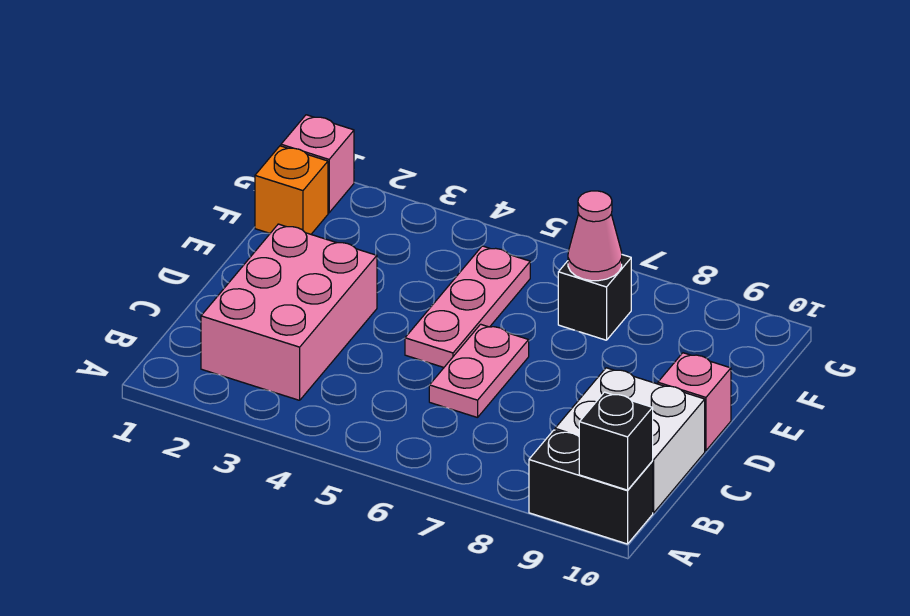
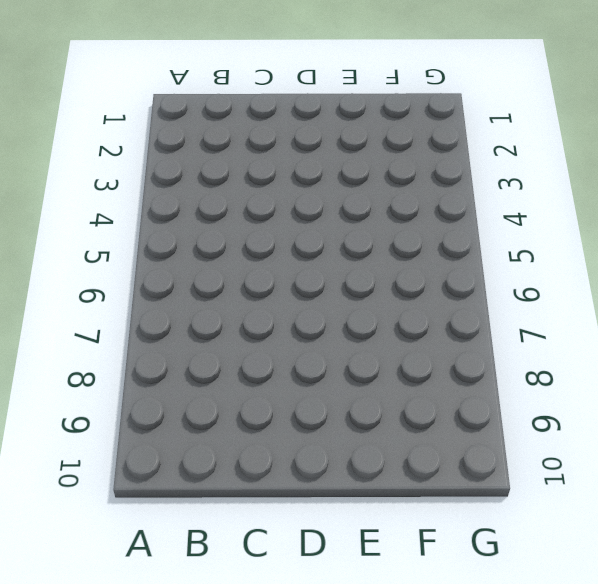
none -> black 1x2 brick [529,430,653,544]
none -> pink 2x3 brick [201,224,377,400]

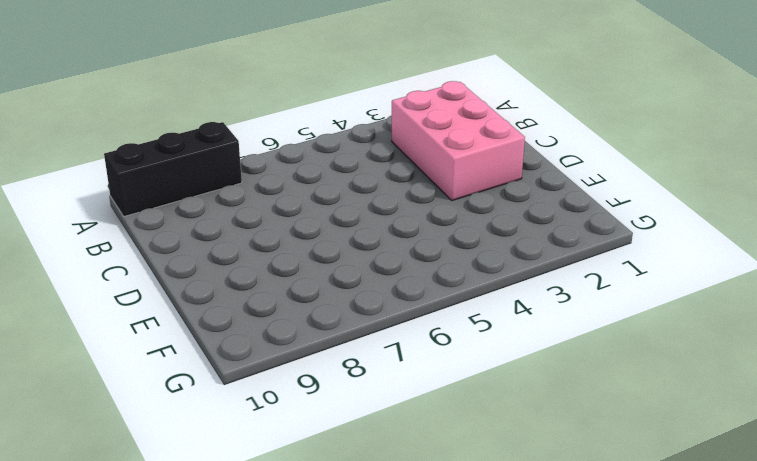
black 1x3 brick [104,122,242,216] -> black 1x2 brick [529,430,653,544]
none -> white 2x2 brick [555,368,705,513]
none -> pink 1x2 plate [429,324,529,418]

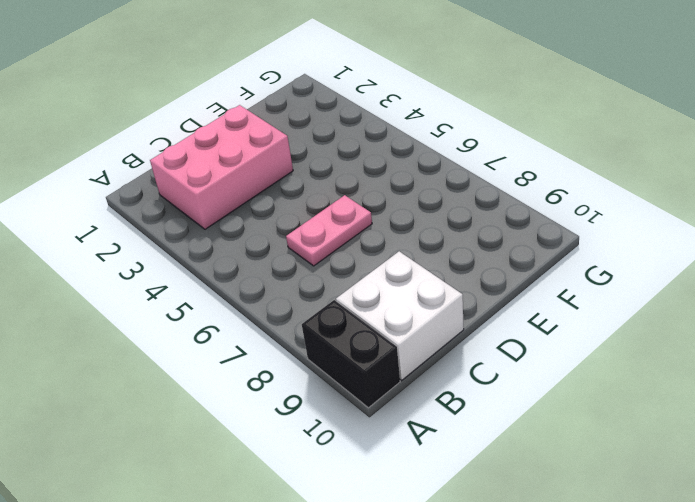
none -> pink 1x3 plate [405,246,530,367]
none -> pink 1x1 brick [658,353,731,451]

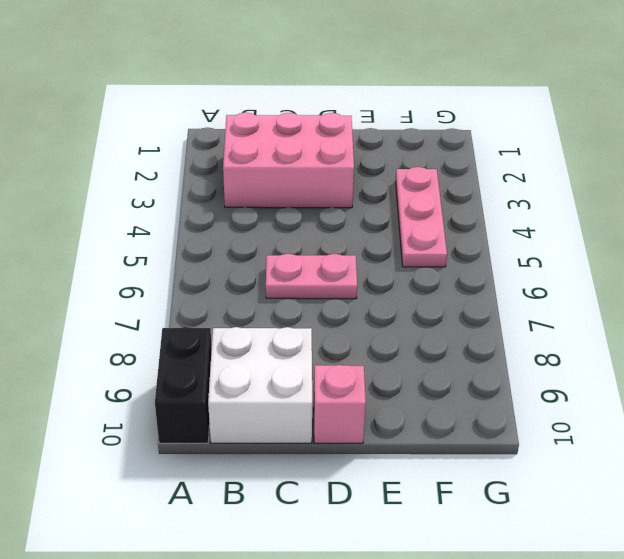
pink 1x3 plate [395,167,447,267] -> pink 1x3 plate turned to [405,246,530,367]
none -> orange 1x1 brick [255,146,328,234]
none -> black 1x1 brick [558,255,631,340]

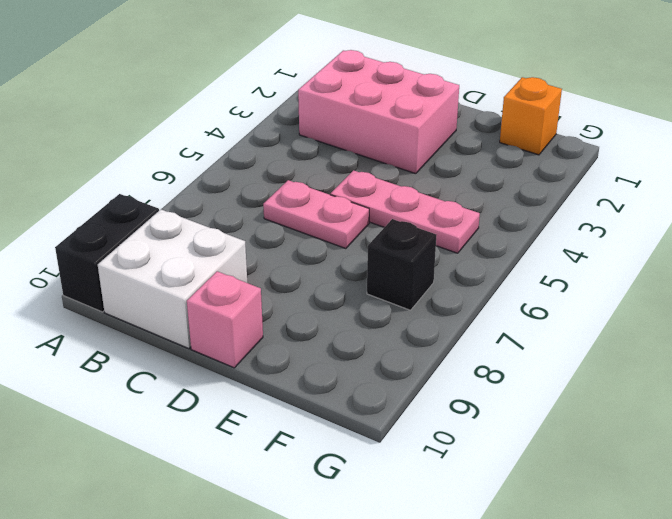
none -> pink 1x1 brick [281,115,354,213]
none -> black 1x1 brick [579,392,653,490]

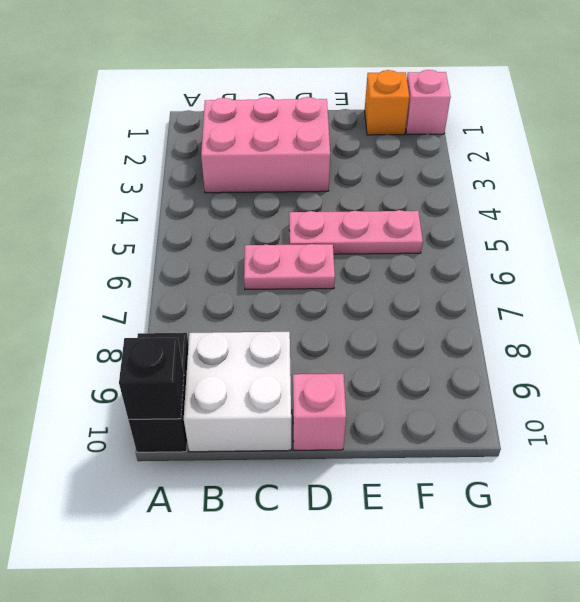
none -> black 1x1 brick [558,255,631,340]
none -> pink 1x1 cone [568,191,622,281]

